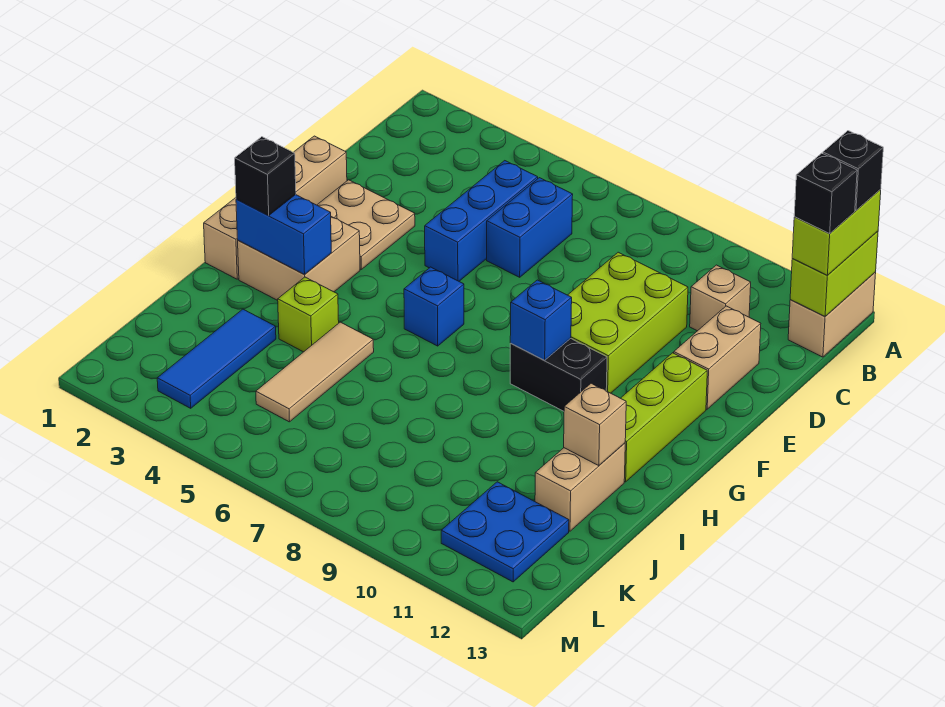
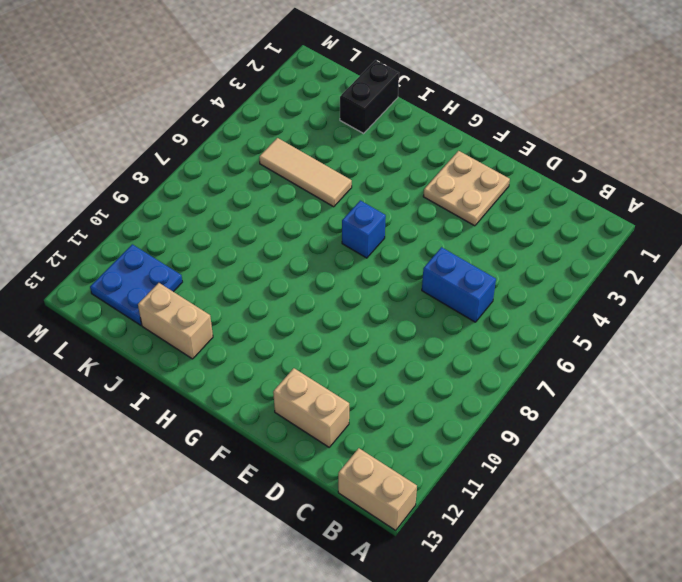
black 1x2 brick [340,60,399,133] -> black 1x2 brick moved to [510,339,607,411]
none -> blue 1x3 brick [425,161,538,281]
none -> tan 1x1 brick [690,265,751,331]
none -> lime 2x3 brick [568,252,688,393]

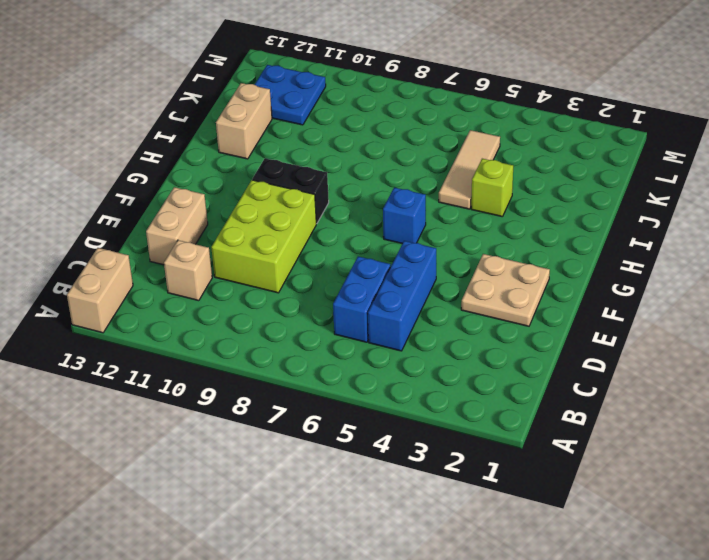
none -> tan 1x4 brick [204,136,347,279]
none -> lime 1x3 brick [621,353,707,482]
none -> tan 2x2 brick [238,217,360,300]

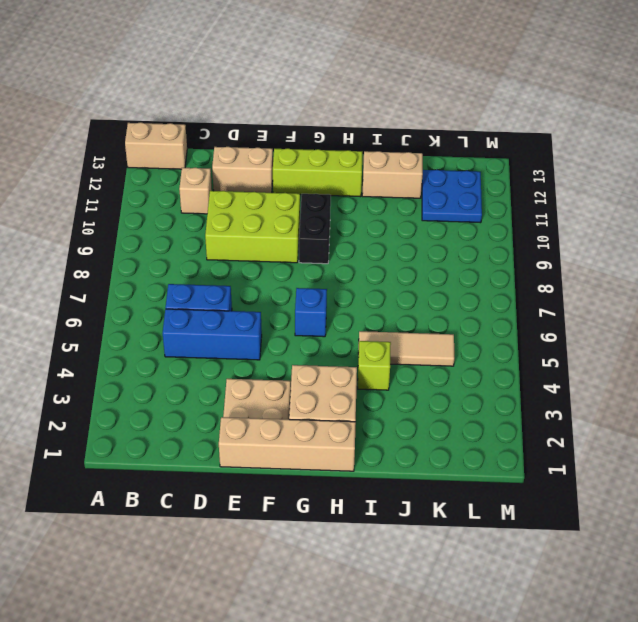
none -> blue 1x3 tile [157,309,276,408]
none -> lime 1x2 brick [790,231,878,316]
none -> blue 1x1 brick [510,280,572,360]

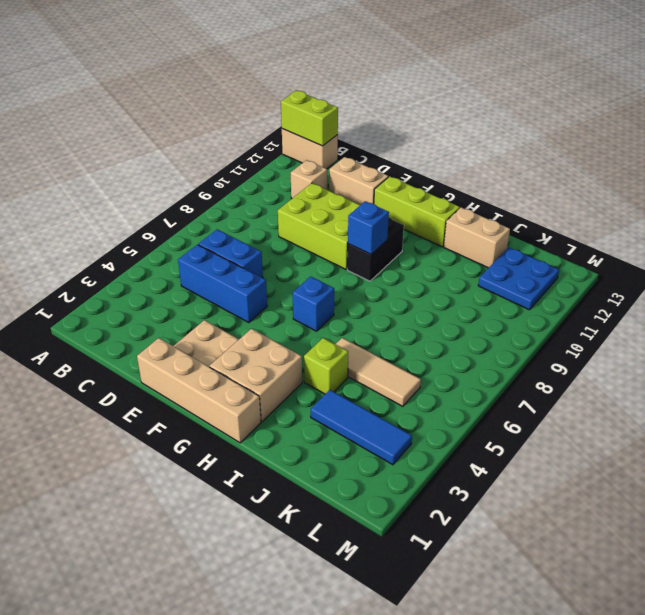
none -> blue 1x2 brick [236,195,331,275]
none -> tan 1x1 brick [564,383,626,466]
none -> lime 1x2 brick [792,190,881,275]

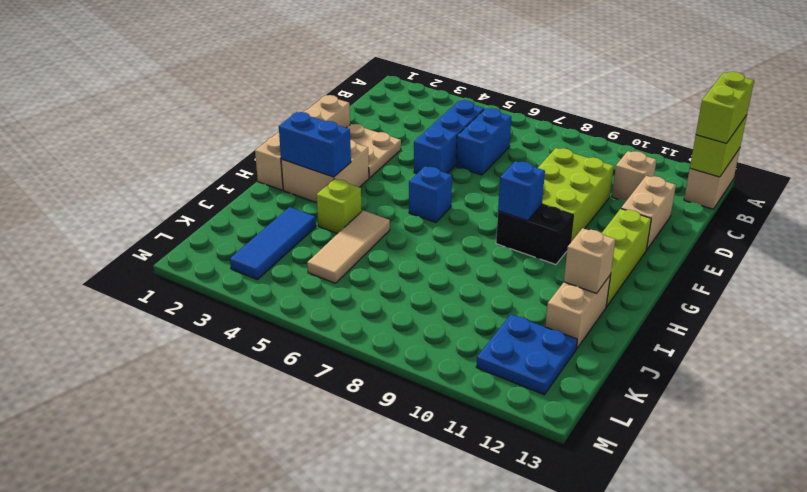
none -> black 1x1 brick [235,137,296,216]
none -> black 1x1 brick [823,131,883,210]
none -> black 1x1 brick [794,153,857,233]

